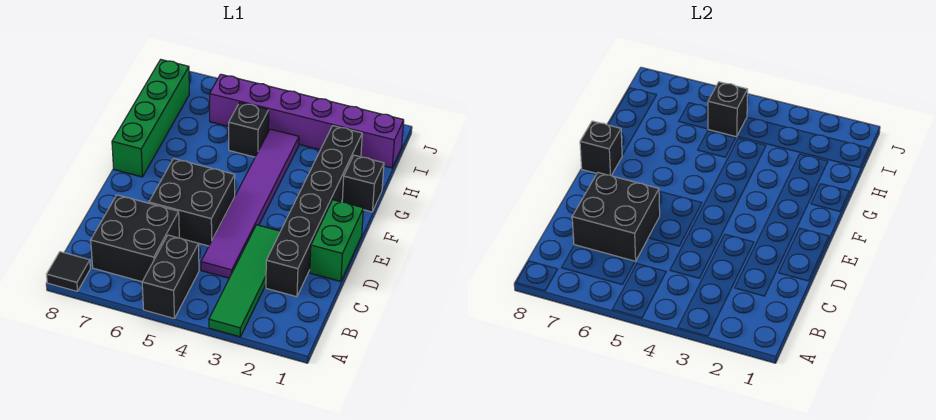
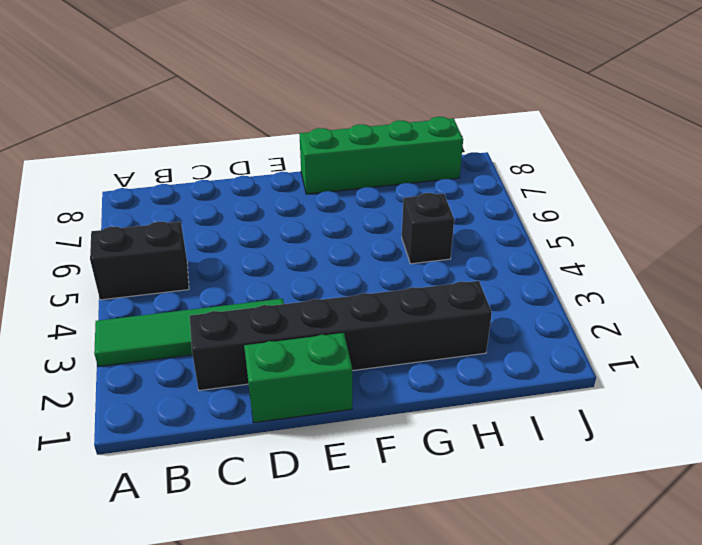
none -> black 1x1 tile [47,252,90,291]
none -> black 2x2 brick [91,195,179,282]
none -> purple 1x6 tile [201,129,299,278]

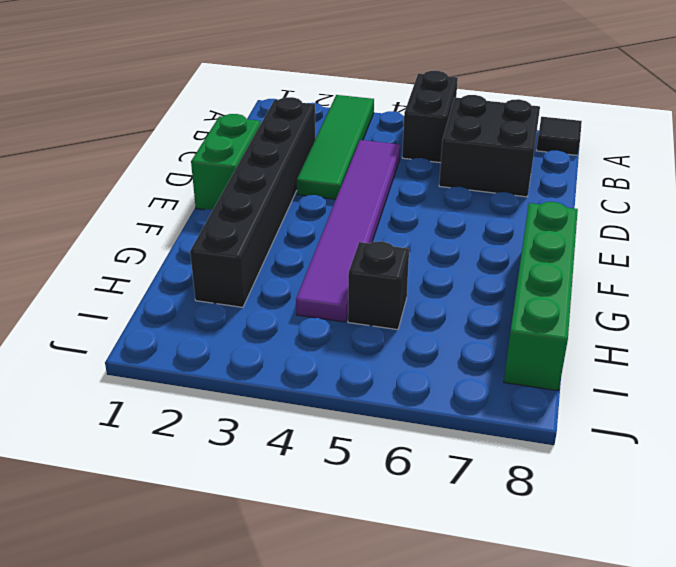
none -> black 2x2 brick [149,159,235,246]
none -> black 1x1 brick [342,155,384,212]
none -> purple 1x6 brick [210,74,404,168]

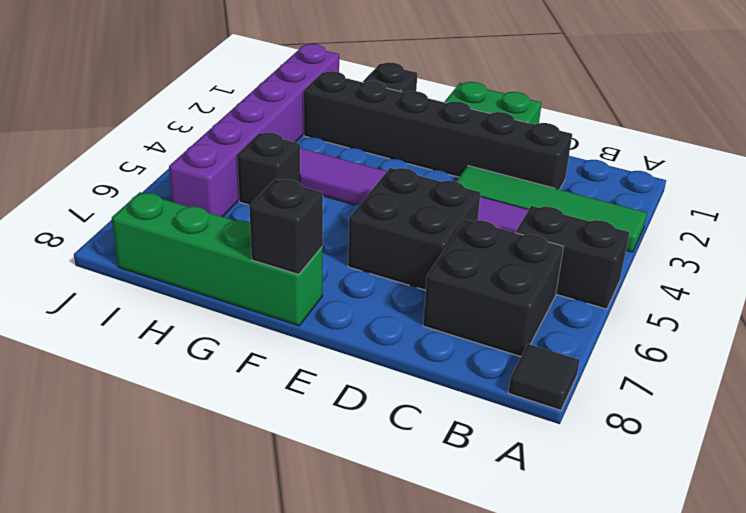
none -> black 2x2 brick [572,173,660,261]
none -> black 1x1 brick [708,82,748,137]

